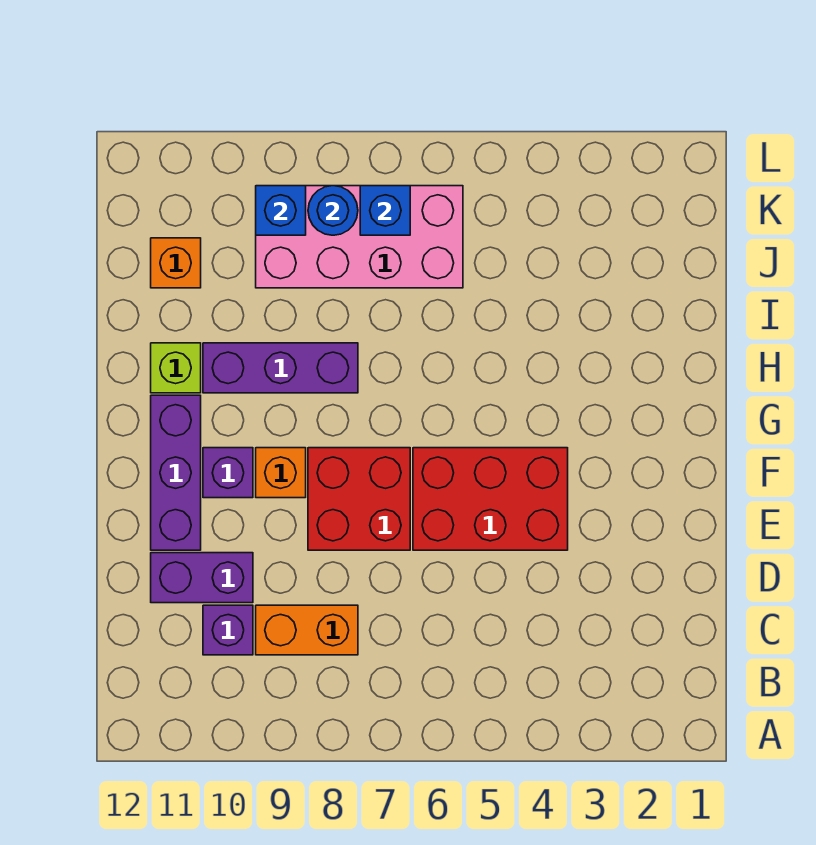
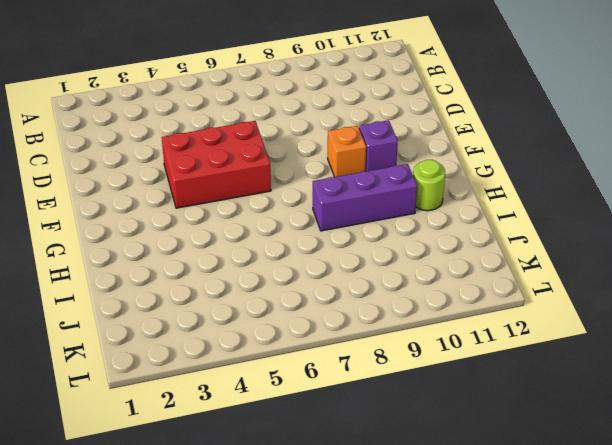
lime 1x1 round brick [413,160,445,211] -> lime 1x1 brick [151,343,201,393]
none -> orange 1x2 brick [256,605,358,655]
none -> purple 1x1 brick [203,605,253,655]
none -> purple 1x2 brick [151,553,253,603]

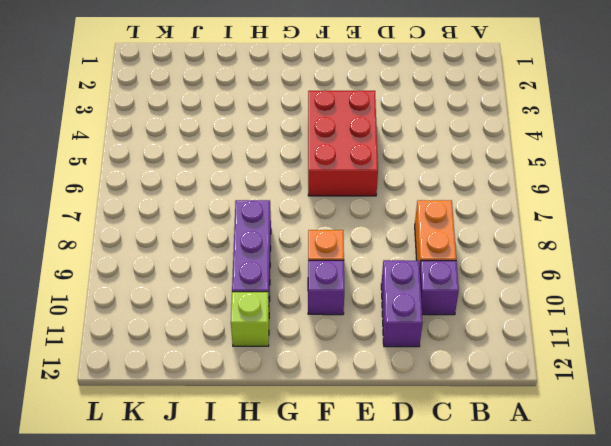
none -> red 2x2 brick [308,448,410,550]
none -> purple 1x3 brick [151,395,201,550]
none -> pink 2x4 brick [256,186,463,288]

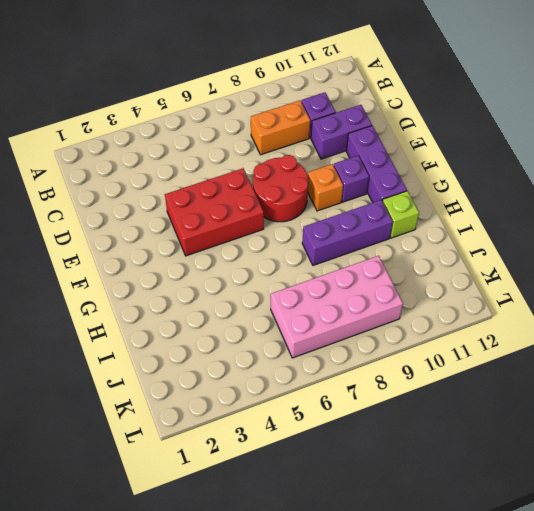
red 2x2 round brick [253,155,308,222] -> red 2x2 brick [308,448,410,550]
none -> orange 1x1 brick [151,238,201,288]
none -> blue 1x1 brick [360,186,410,235]
none -> blue 1x1 round brick [308,186,358,235]

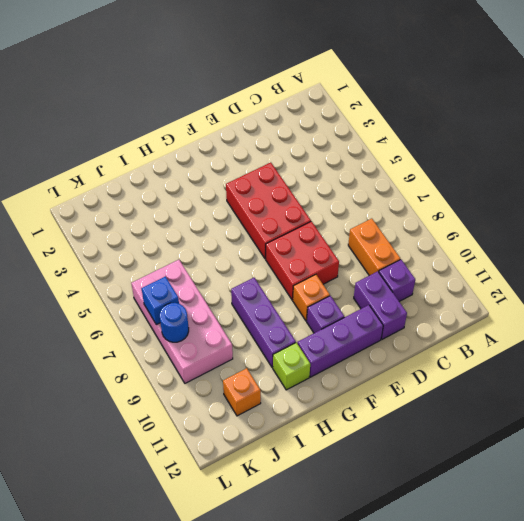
none -> blue 1x1 brick [256,186,306,235]

